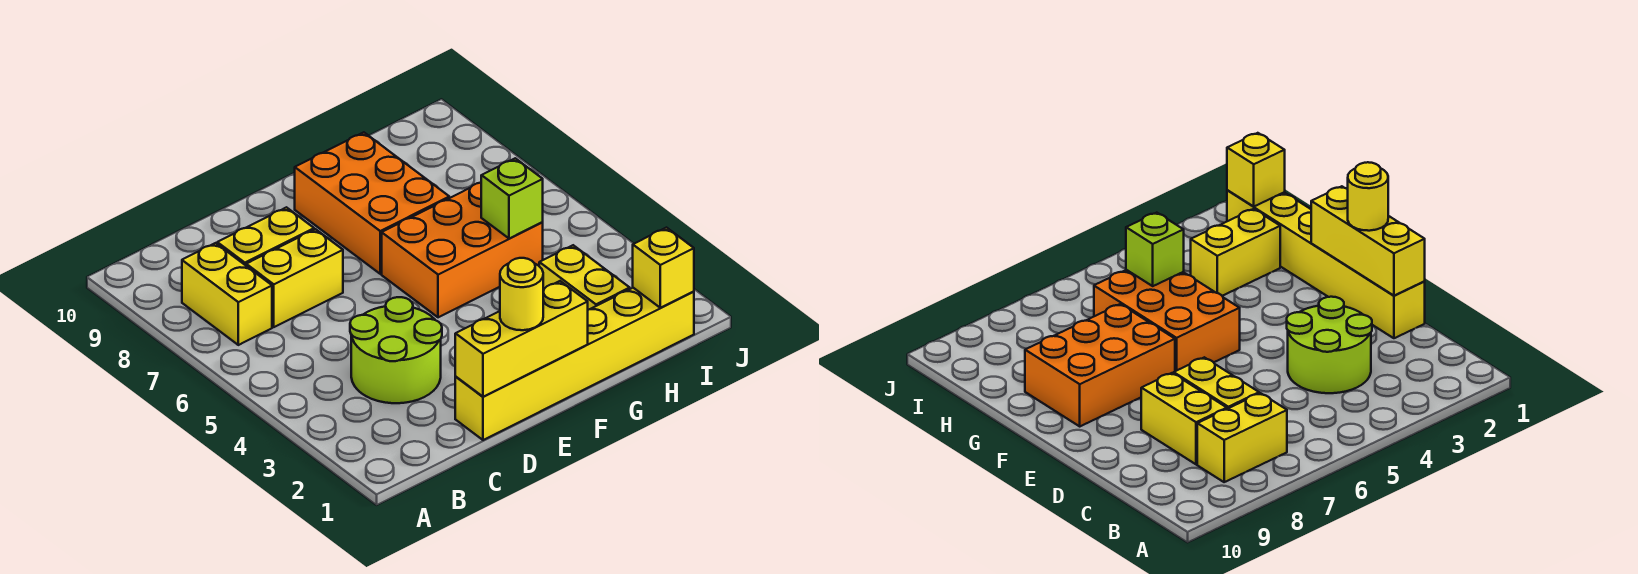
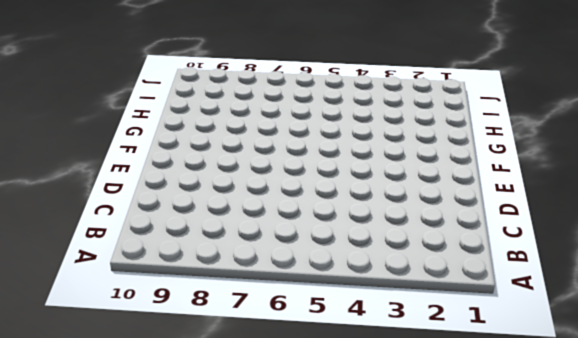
none -> yellow 1x2 brick [182,243,272,345]
none -> lime 2x2 round brick [350,297,442,403]
none -> yellow 1x2 brick [246,229,343,327]

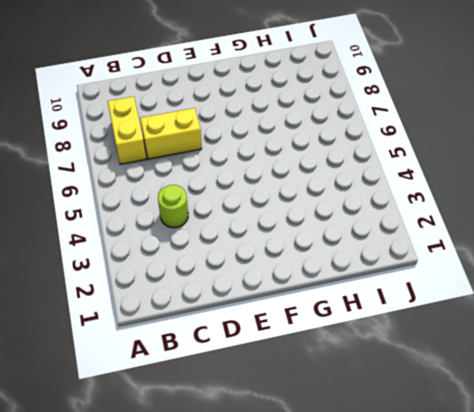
lime 1x1 round brick [158,185,188,228] -> lime 2x2 round brick [350,297,442,403]
none -> yellow 1x2 brick [217,207,314,265]
none -> yellow 1x6 brick [455,288,694,440]
none -> orange 2x3 brick [382,183,543,317]

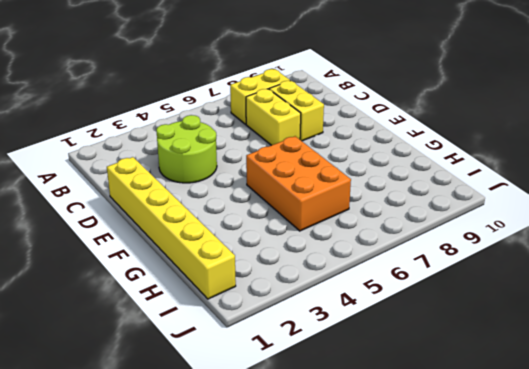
none -> orange 2x3 brick [295,132,449,274]
none -> yellow 1x2 brick [539,245,630,310]
none -> yellow 1x3 brick [455,281,588,397]

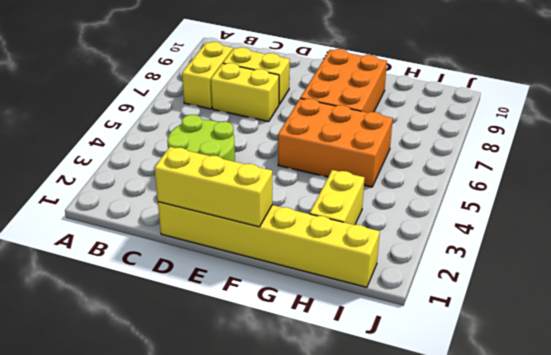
none -> lime 1x1 brick [481,158,543,239]
none -> yellow 1x1 brick [633,228,694,308]
none -> yellow 1x1 round brick [500,258,543,330]

